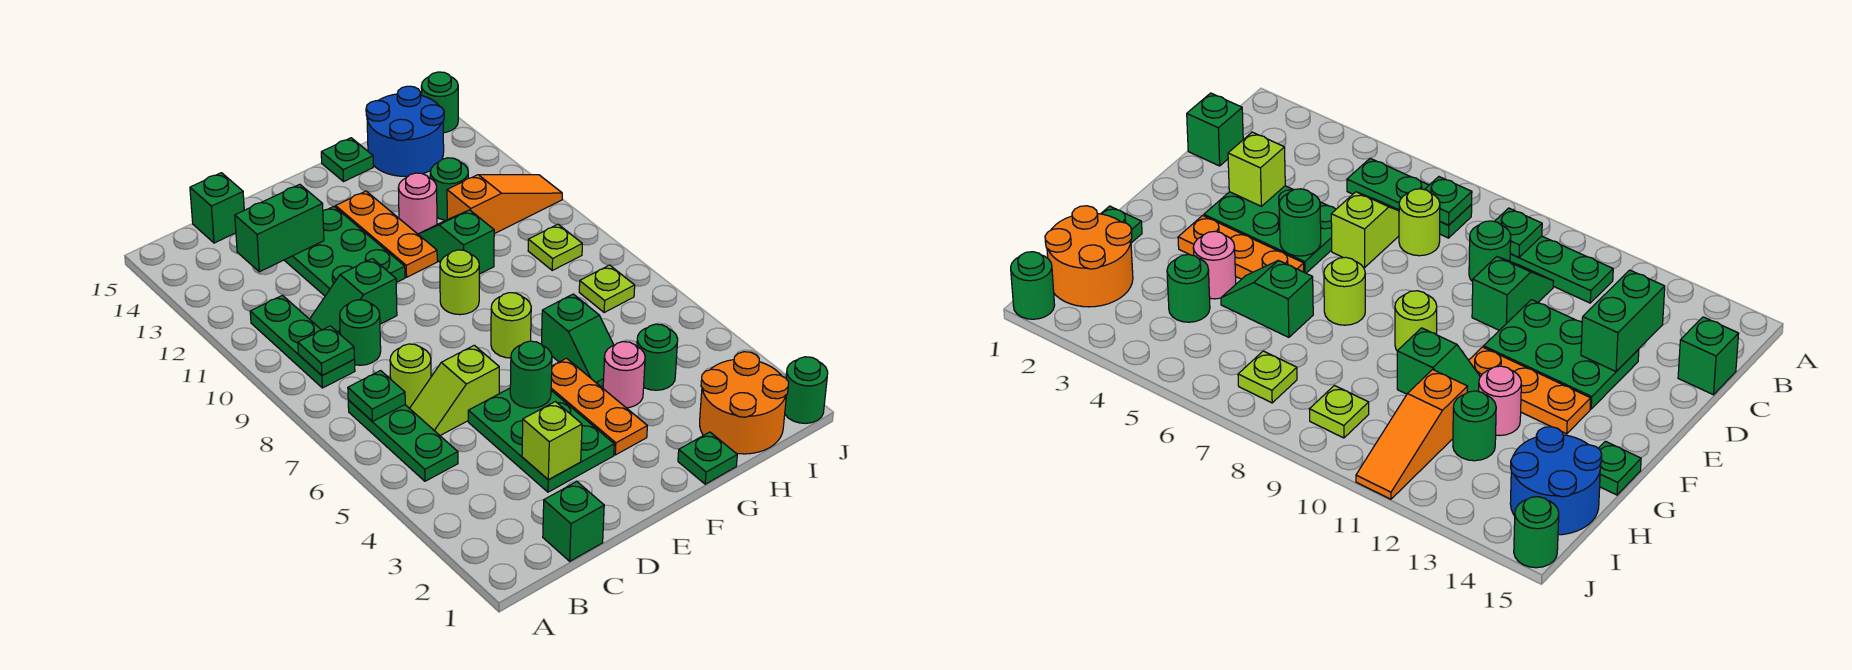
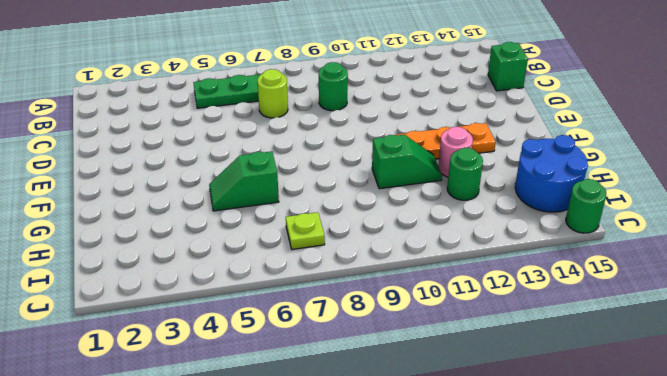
none -> green 1x3 plate [250,295,355,388]
none -> green 1x1 brick [543,482,604,561]
none -> lime 1x2 slope [410,345,499,435]
none -> green 1x2 slope [310,259,397,334]

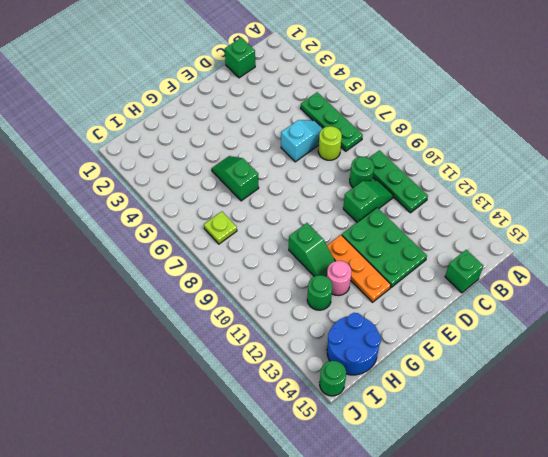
cyan 1x2 slope [281,120,323,162] -> lime 1x2 slope [410,345,499,435]
none -> green 2x3 plate [468,388,614,492]
none -> orange 1x3 plate [551,358,647,455]
none -> lime 1x1 round brick [491,293,531,358]
none -> lime 1x1 round brick [440,250,479,315]

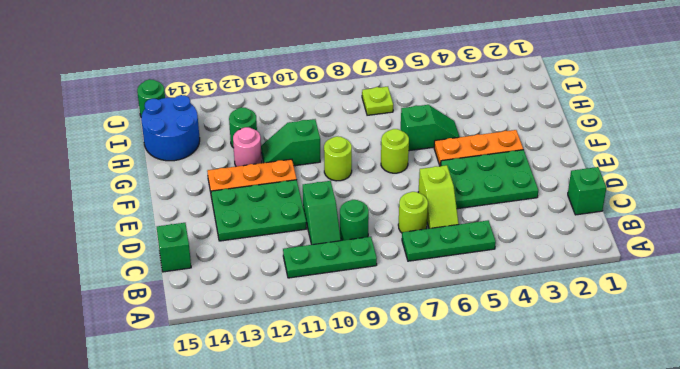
none -> green 1x1 plate [678,432,737,484]
none -> pink 1x1 round brick [603,342,645,408]
none -> green 1x1 plate [321,138,373,181]
none -> orange 2x2 round brick [700,352,789,454]

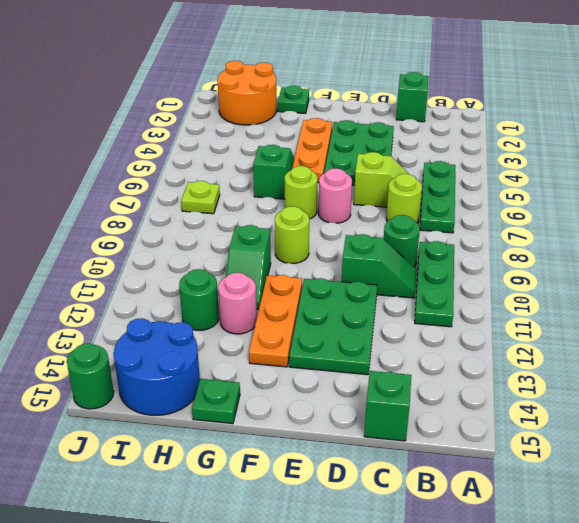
pink 1x1 round brick [318,168,352,223] -> pink 1x1 round brick moved to [603,342,645,408]
none -> green 1x1 round brick [637,324,678,390]
none -> orange 1x3 slope [447,175,562,234]
none -> lime 1x1 plate [528,224,582,270]
none -> green 1x1 round brick [785,357,828,423]

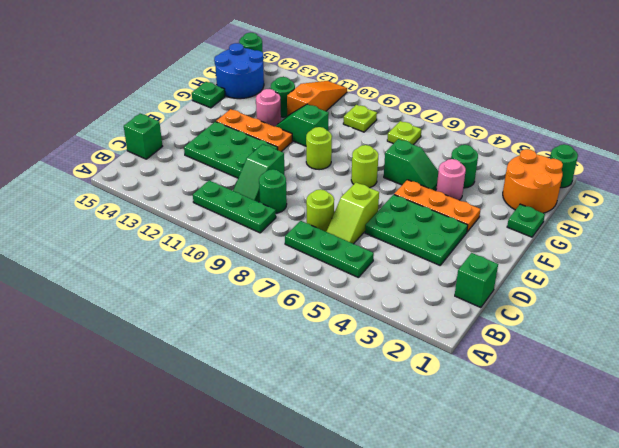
none -> green 1x1 plate [348,371,405,421]
none -> green 1x1 plate [298,326,354,376]
none -> green 1x2 brick [235,184,324,272]
none -> lime 1x1 brick [522,402,582,480]

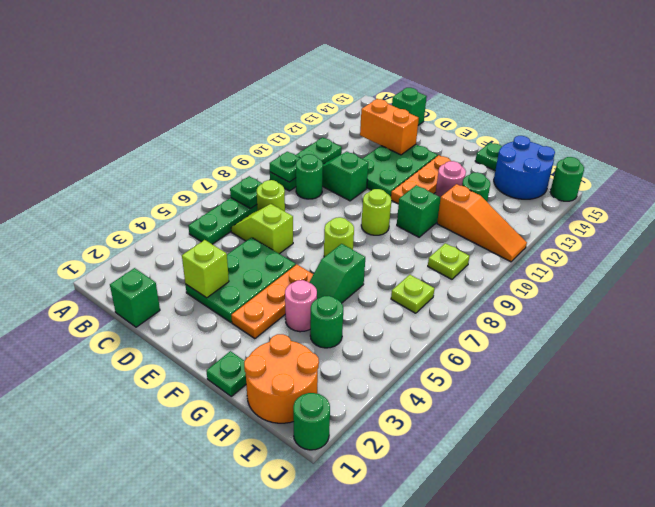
orange 1x2 brick [360,99,419,155] -> green 1x2 brick [235,184,324,272]
none -> green 1x1 round brick [510,341,552,408]

